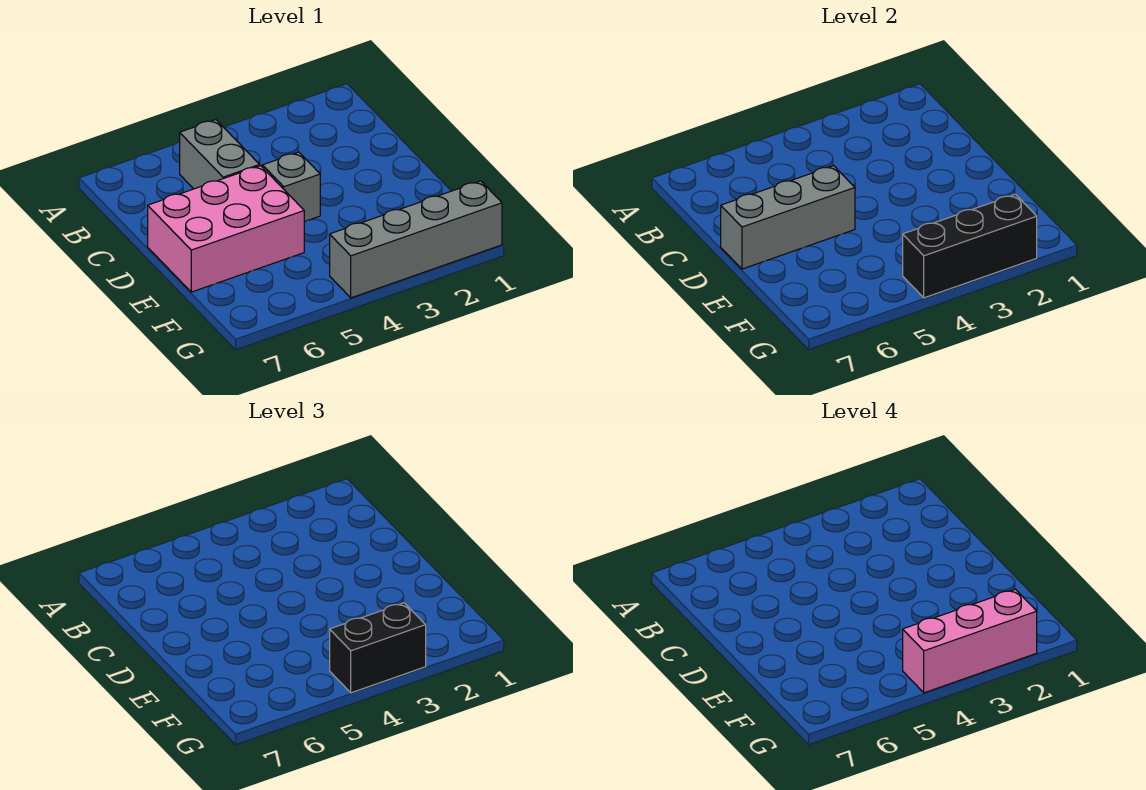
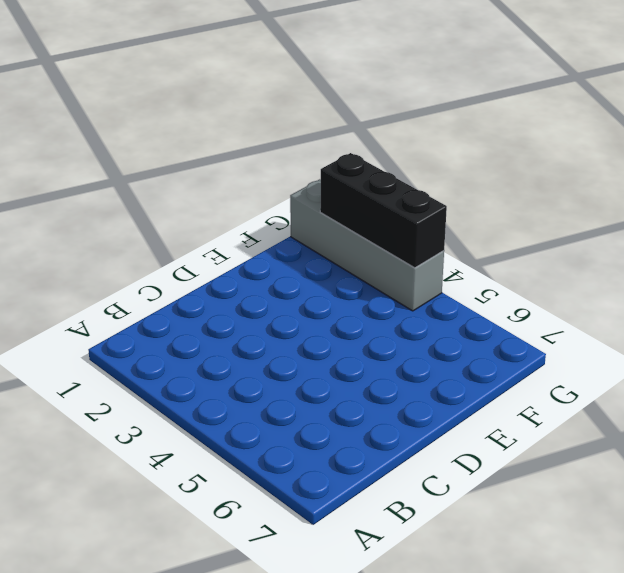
none -> grey 1x2 brick [180,120,260,189]
none -> grey 1x1 brick [262,152,320,222]

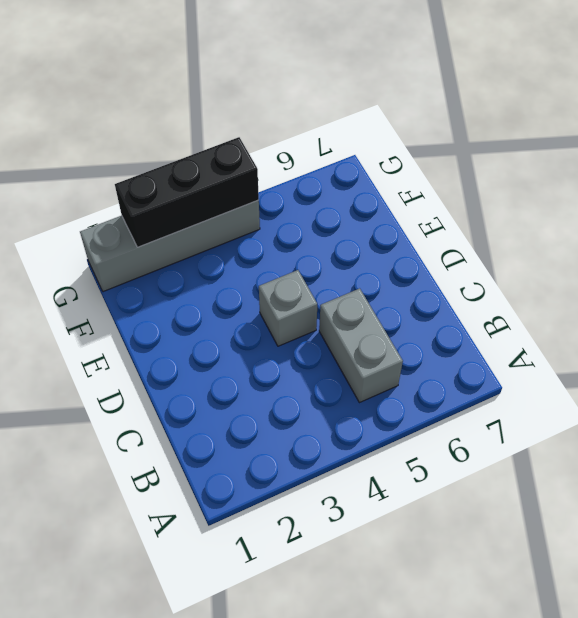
none -> pink 2x3 brick [148,166,304,292]
none -> grey 1x3 brick [721,166,855,269]

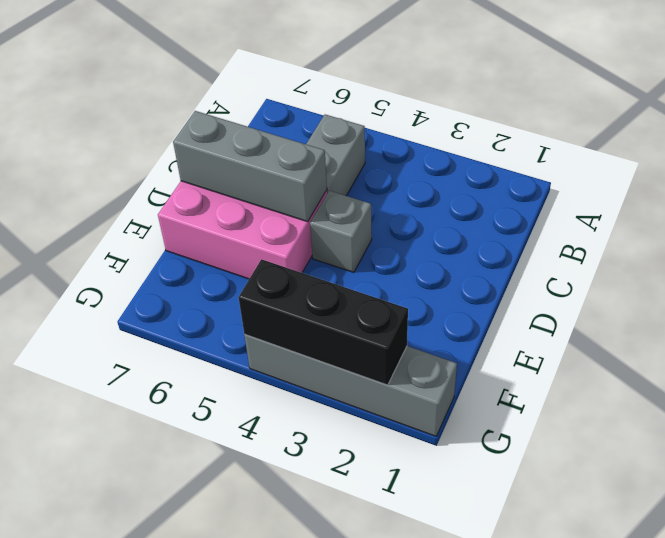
none -> black 1x2 brick [330,603,426,693]
none -> pink 1x3 brick [903,589,1037,693]

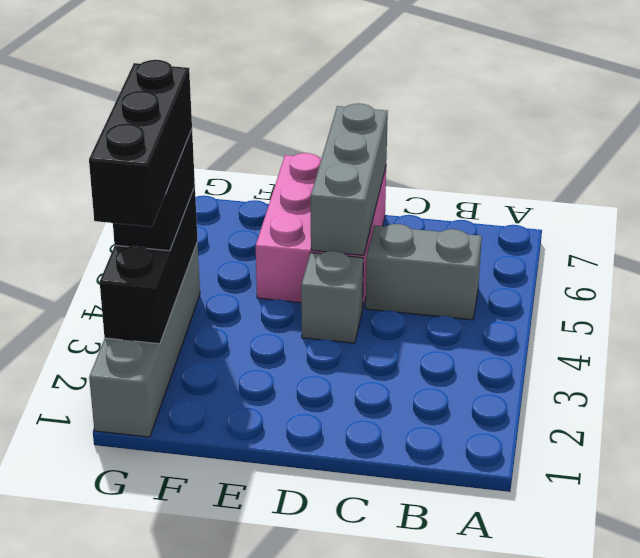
black 1x3 brick [89,60,192,227] -> pink 1x3 brick [903,589,1037,693]

